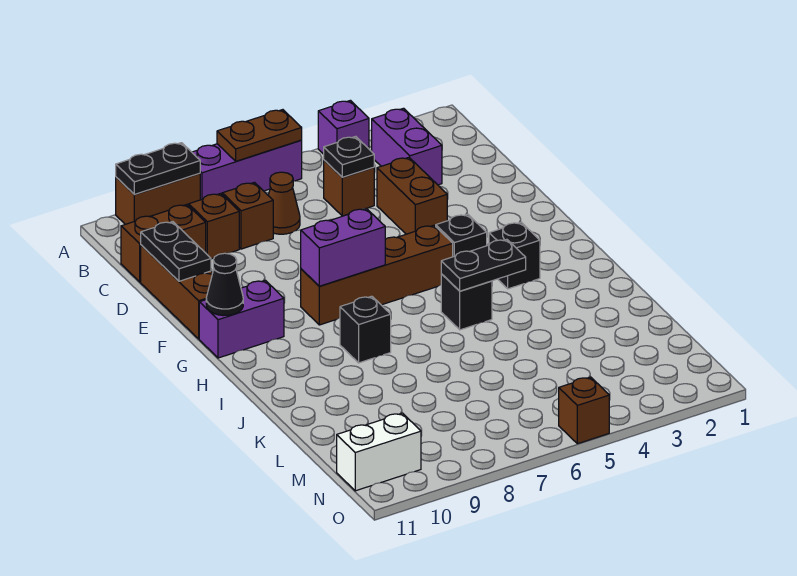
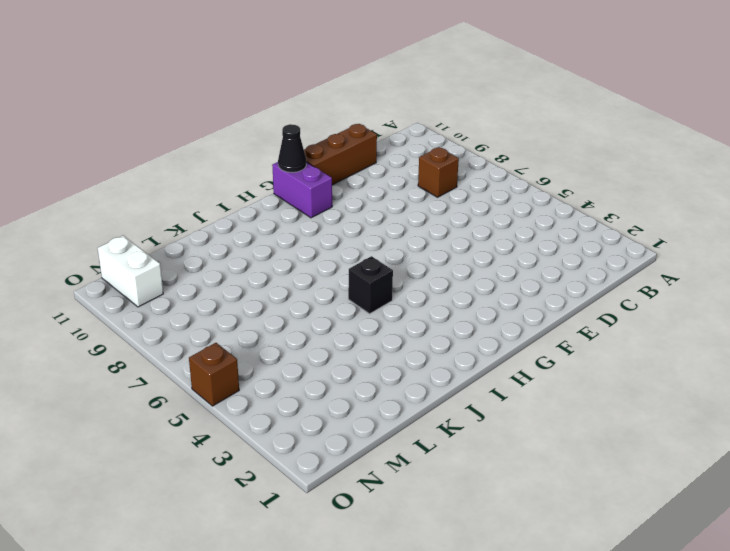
none -> purple 1x1 brick [318,100,369,154]
none -> purple 1x3 brick [192,140,302,200]
none -> brown 1x2 brick [116,173,200,224]

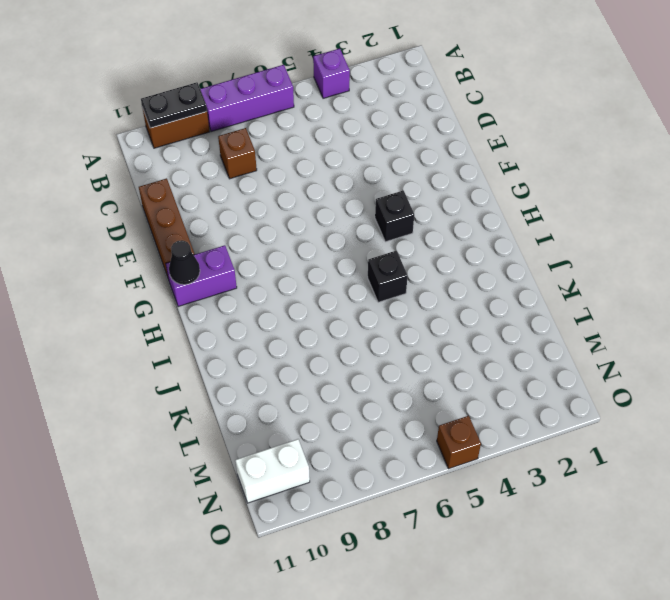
none -> purple 1x2 brick [372,108,442,185]
none -> brown 1x1 brick [324,160,374,216]
none -> brown 1x1 cone [268,172,300,234]

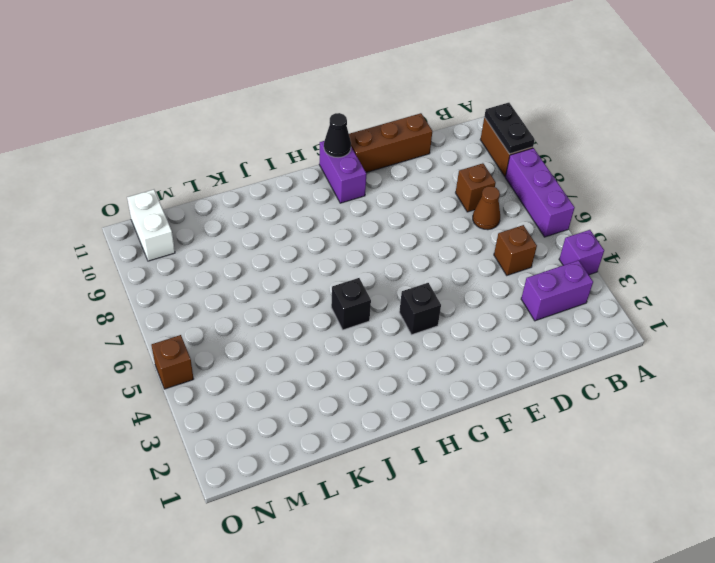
none -> brown 1x1 brick [189,193,239,259]
none -> brown 1x2 brick [121,205,206,282]
none -> brown 1x2 brick [377,157,447,234]

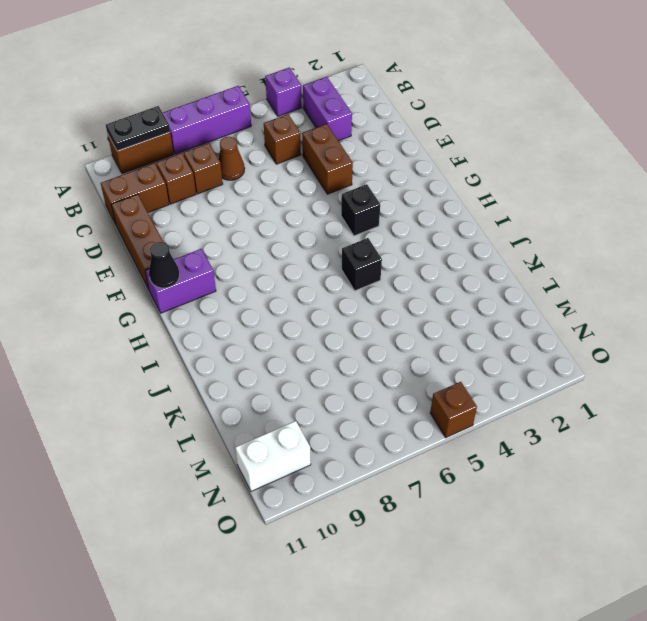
none -> brown 1x4 brick [301,225,453,325]
none -> black 1x1 brick [489,222,540,289]
none -> black 1x1 brick [340,296,391,363]

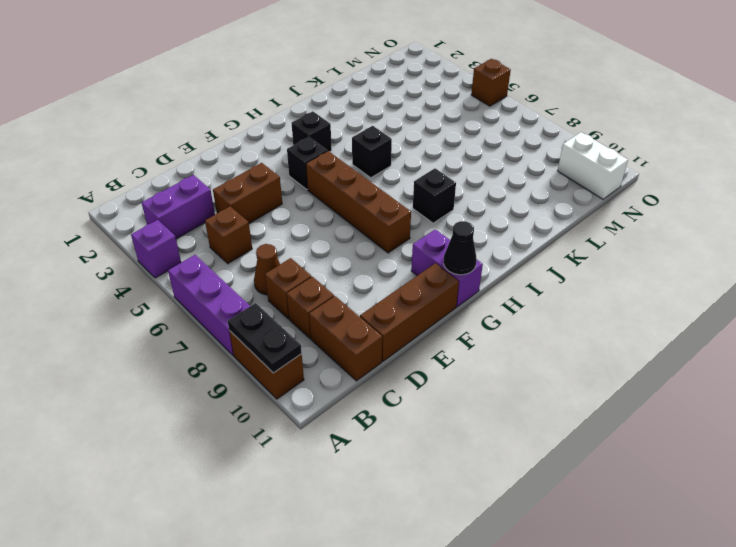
none -> brown 1x2 plate [217,110,302,161]
none -> black 1x1 plate [324,136,374,177]
none -> black 1x2 plate [141,222,211,281]

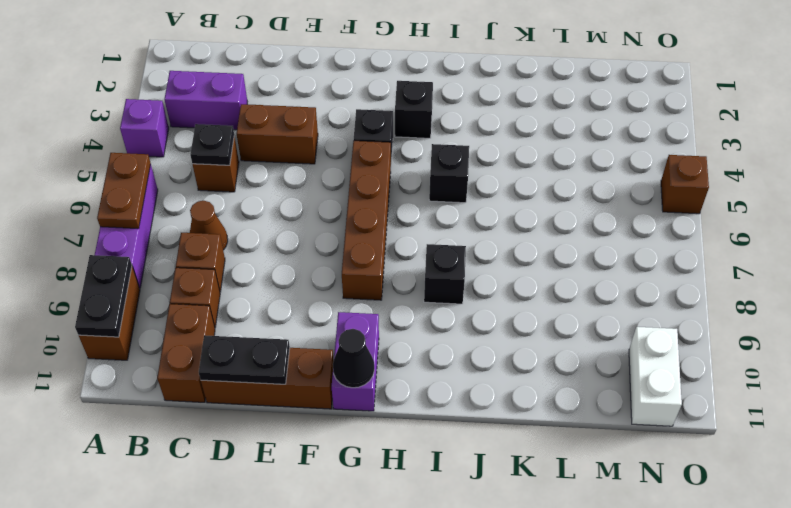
none -> purple 1x2 brick [301,209,385,286]
none -> black 1x2 plate [441,239,526,291]

